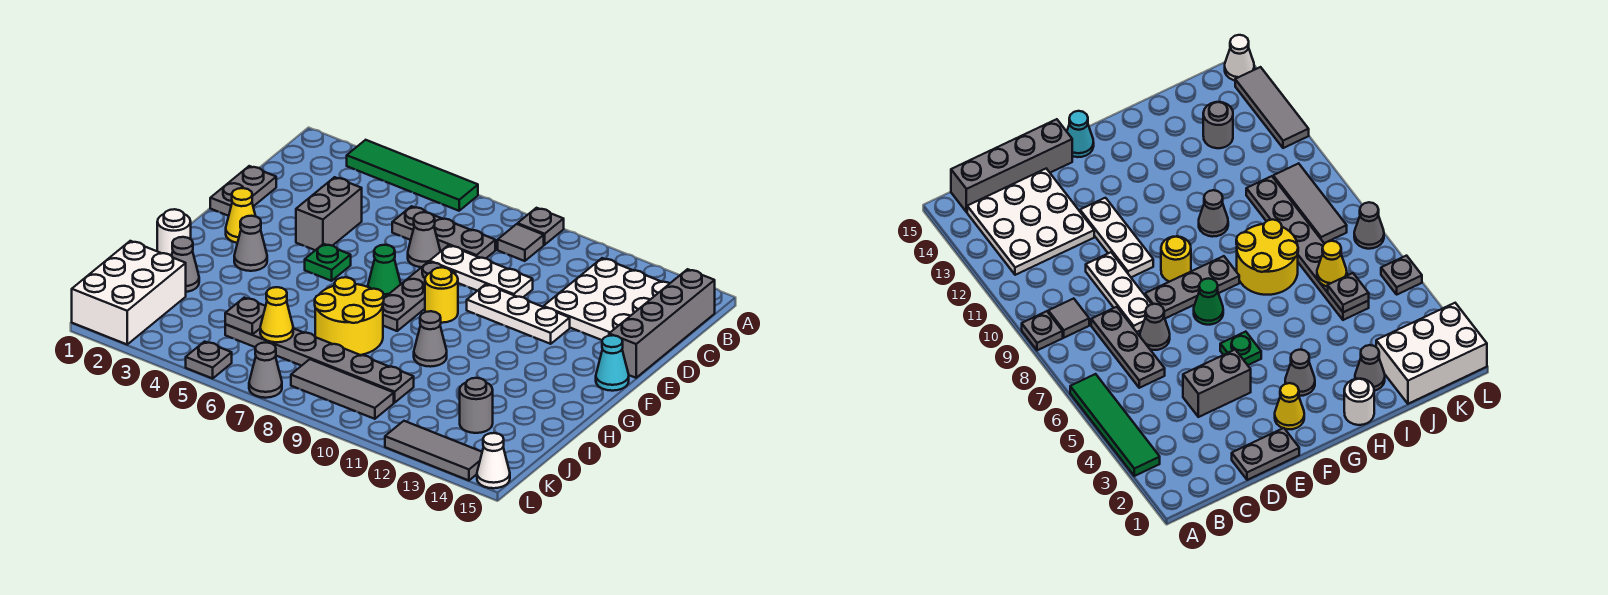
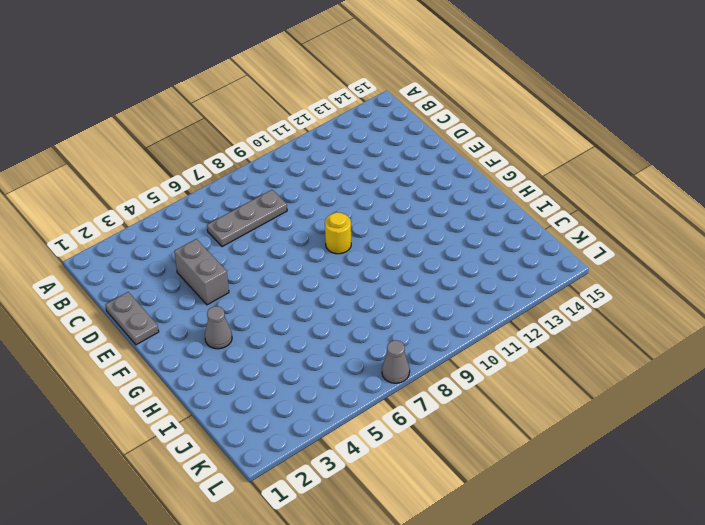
none -> green 1x4 tile [347,140,478,211]
none -> grey 1x1 plate [518,208,564,245]
none -> grey 1x1 tile [498,224,544,261]
none -> white 3x3 plate [544,258,670,340]

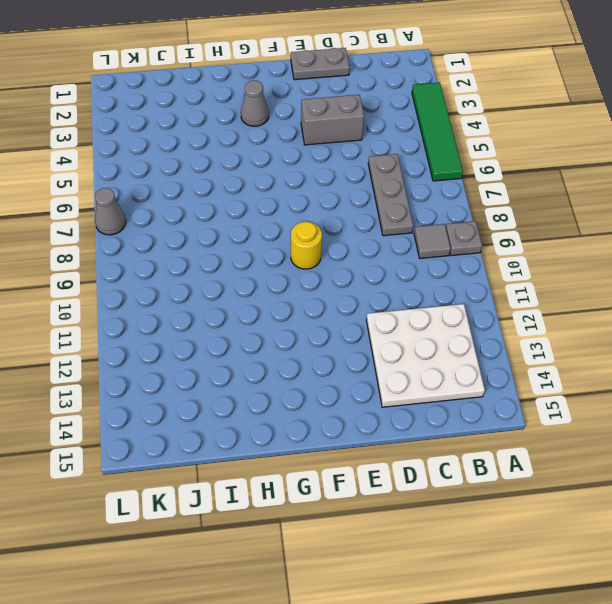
none -> grey 1x4 brick [609,269,715,378]
none -> grey 1x1 cone [408,212,440,267]
none -> white 1x3 plate [429,245,533,297]
none -> grey 1x3 plate [383,262,456,331]

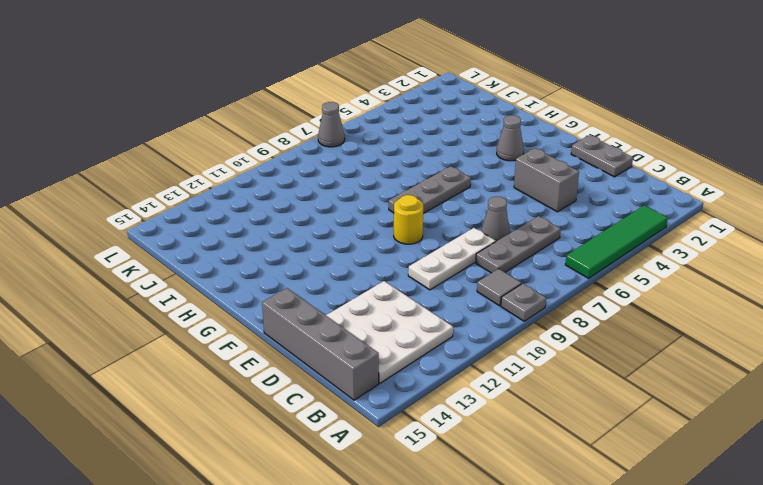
grey 1x3 plate [389,166,471,213] -> grey 1x3 plate turned to [383,262,456,331]
none -> white 1x3 plate [467,284,570,344]
none -> yellow 1x1 cone [226,188,255,243]
none -> green 1x1 plate [305,244,351,281]
none -> green 1x1 cone [368,245,401,298]

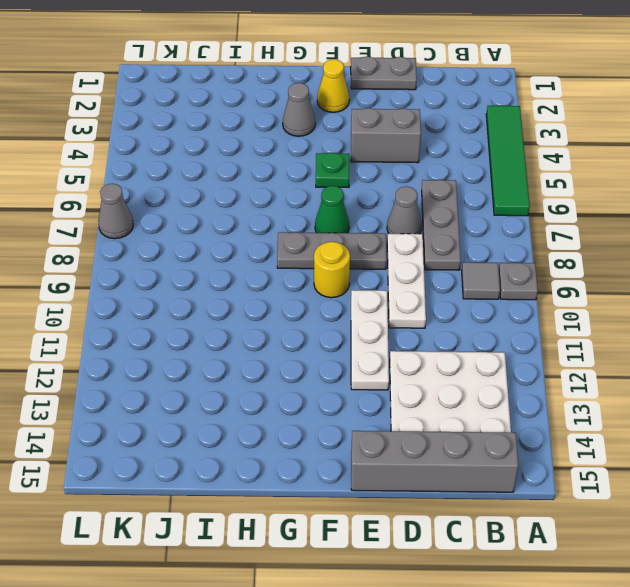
none -> cyan 1x1 cone [596,335,629,391]
none -> white 1x1 round brick [157,209,191,256]
none -> yellow 2x2 round brick [315,277,384,355]
none -> grey 1x1 cone [414,311,447,367]

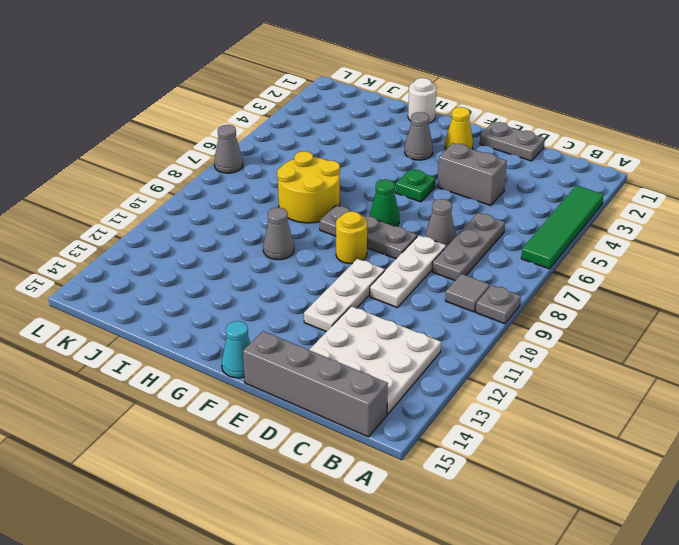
none -> grey 1x1 cone [172,237,199,292]
none -> white 2x3 brick [72,241,186,344]
none -> grey 1x6 plate [225,324,414,403]
none -> grey 1x1 round brick [460,378,493,433]

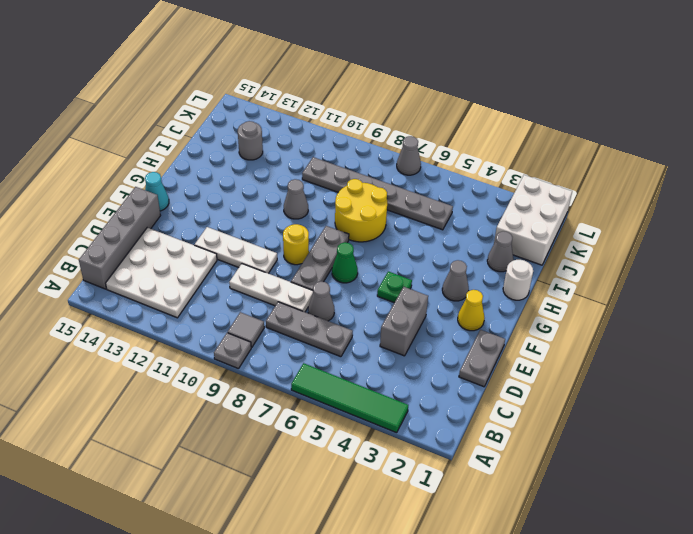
none -> grey 1x3 tile [291,359,394,419]
none -> grey 1x1 plate [186,342,232,378]
none -> grey 1x3 tile [385,421,482,480]
none -> white 1x1 cone [477,433,510,488]

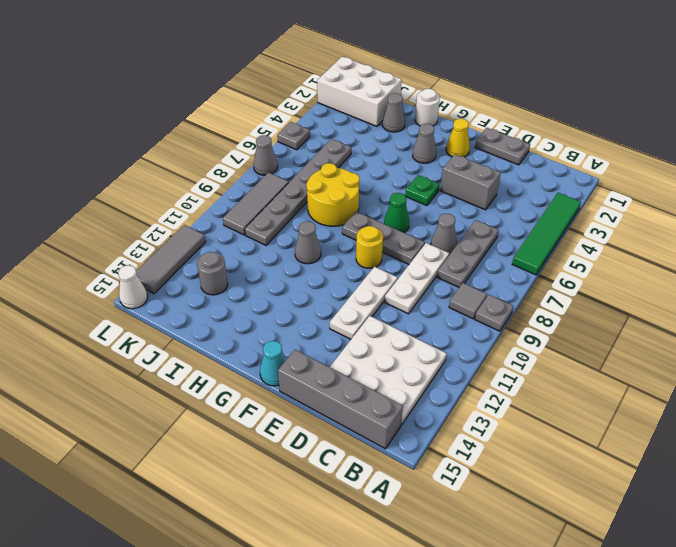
none -> grey 1x1 plate [225,298,266,335]
none -> yellow 1x1 cone [260,287,293,342]

